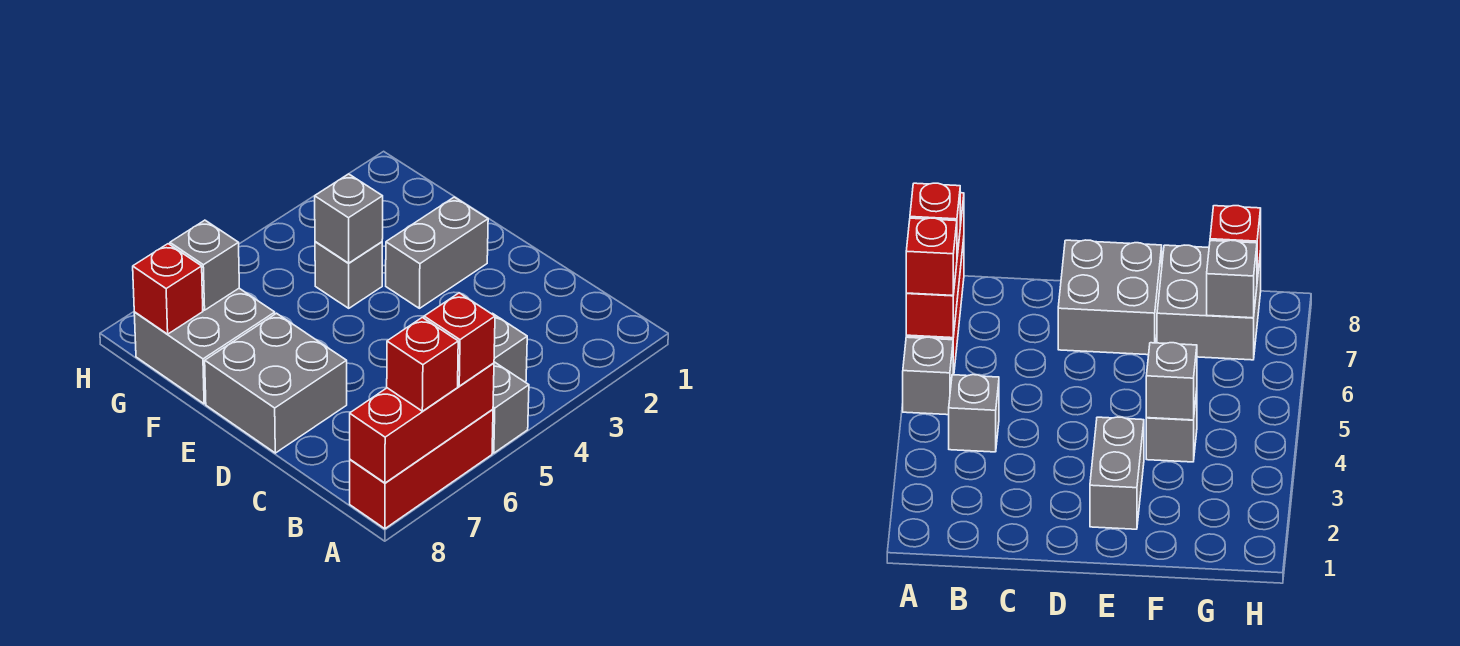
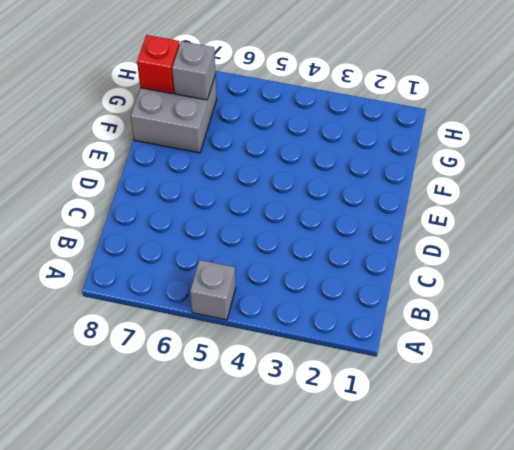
none -> red 1x3 brick [350,409,493,529]
none -> grey 1x1 brick [492,313,527,382]
none -> grey 2x2 brick [205,313,347,453]

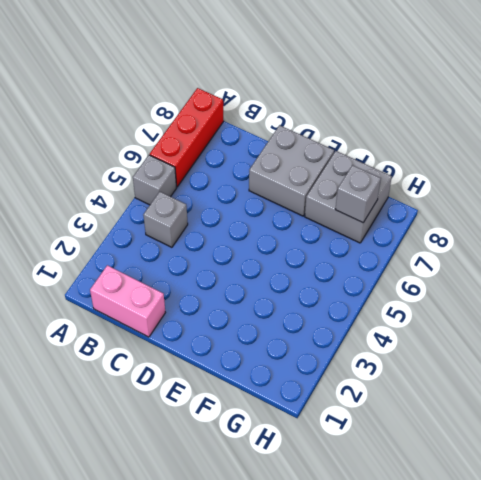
pink 1x2 brick [90,265,165,337] -> none
none -> grey 1x2 brick [386,197,488,308]
none -> grey 1x1 brick [315,242,382,308]
none -> red 1x3 brick [350,363,494,483]

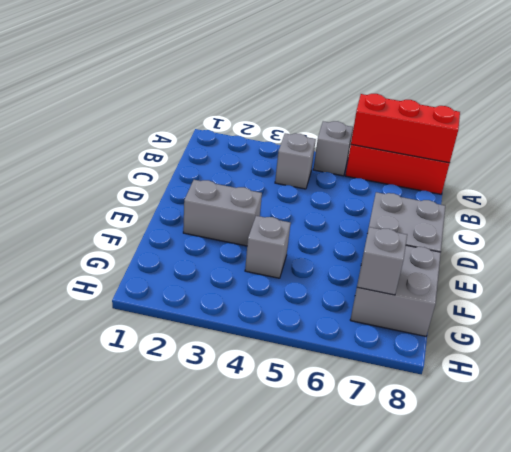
none -> grey 1x1 brick [315,174,383,263]
none -> red 1x1 brick [133,244,203,334]
none -> red 1x1 brick [424,293,495,386]

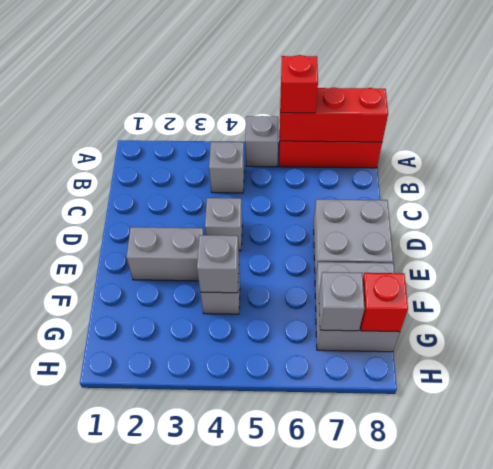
grey 1x1 brick [205,198,242,251] -> none
none -> red 1x1 brick [387,317,458,411]

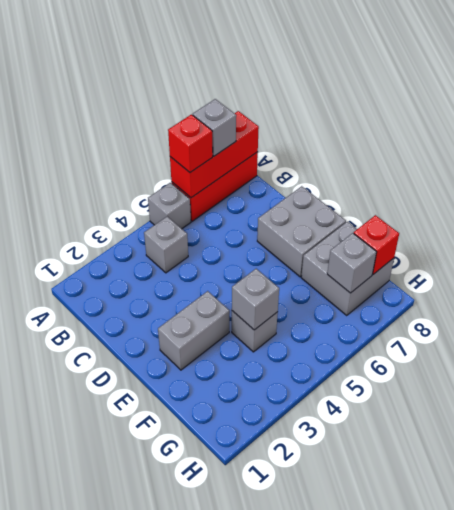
grey 1x1 brick [193,99,236,156] -> red 1x1 brick [387,317,458,411]

